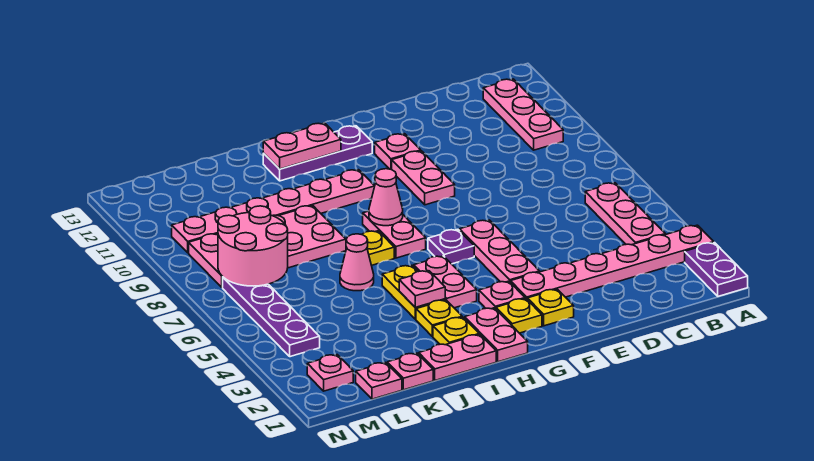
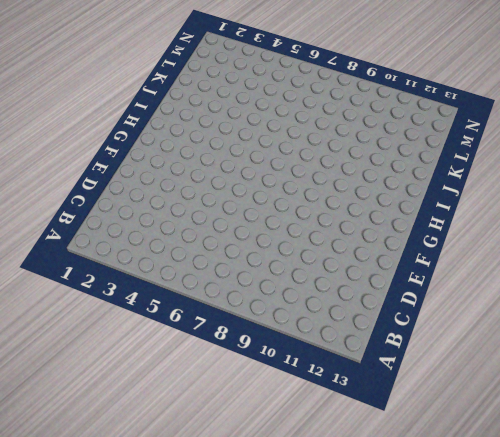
none -> purple 1x2 plate [685,243,748,296]
none -> pink 1x6 plate [510,225,714,299]
none -> pink 1x3 plate [585,183,665,245]
none -> pink 1x3 plate [483,79,563,150]

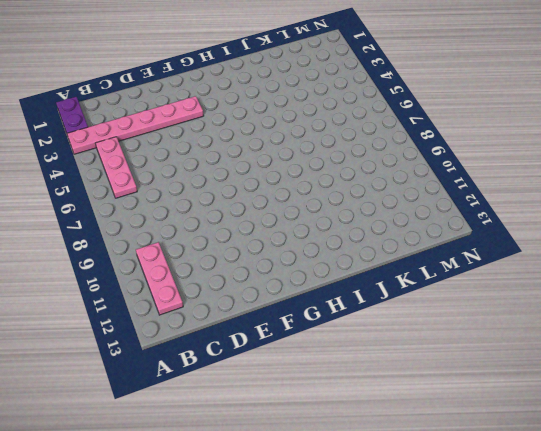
none -> yellow 1x1 plate [527,289,574,326]
none -> pink 1x3 plate [460,220,540,282]
none -> pink 1x2 plate [392,151,455,205]
none -> pink 1x1 plate [375,134,421,170]

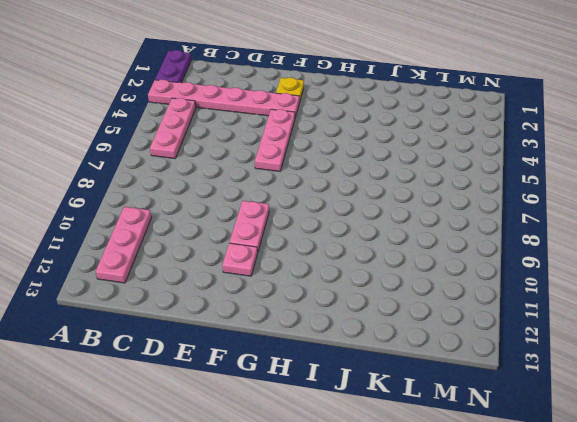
none -> yellow 1x1 plate [496,299,542,333]
none -> pink 1x1 plate [479,281,525,309]
none -> purple 1x1 plate [428,229,474,264]
none -> purple 1x3 plate [263,126,372,181]

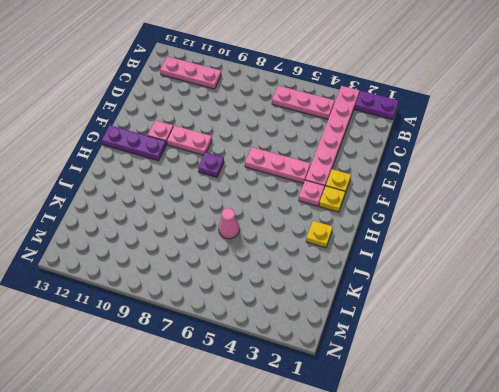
purple 1x1 plate [198,152,224,177] -> purple 1x1 plate moved to [428,229,474,264]
purple 1x3 plate [102,125,166,161] -> purple 1x3 plate turned to [263,126,372,181]
none -> pink 1x2 plate [465,308,528,362]
none -> pink 1x2 plate [414,256,477,308]
none -> pink 1x2 plate [363,211,426,258]
none -> pink 1x6 plate [172,170,375,253]

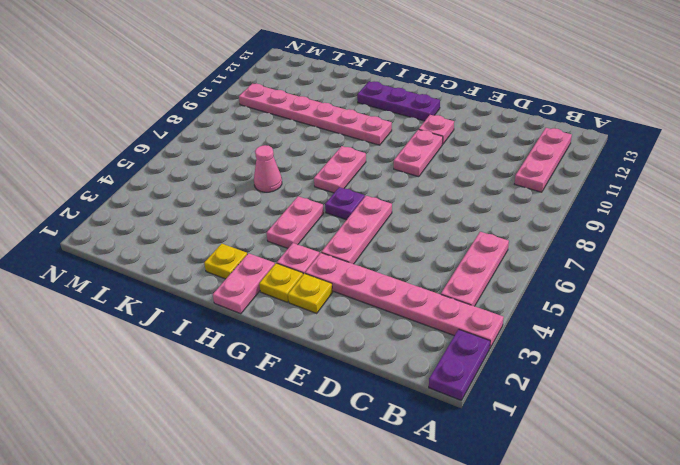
none -> pink 1x2 plate [419,334,496,380]
none -> yellow 1x1 plate [416,300,462,337]
none -> yellow 1x2 plate [382,265,445,319]
none -> yellow 1x1 plate [362,231,394,265]

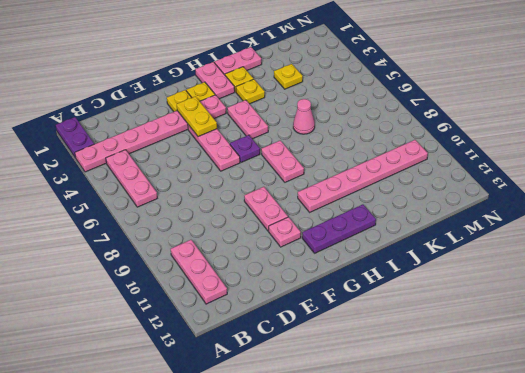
yellow 1x2 plate [177,96,217,137] -> yellow 1x2 plate moved to [382,265,445,319]
yellow 1x1 plate [274,64,303,89] -> yellow 1x1 plate moved to [362,231,394,265]
none -> pink 2x4 plate [189,206,346,287]
none -> pink 1x1 plate [387,353,433,390]
none -> pink 1x1 plate [356,362,402,399]
none -> pink 1x1 plate [307,355,353,391]

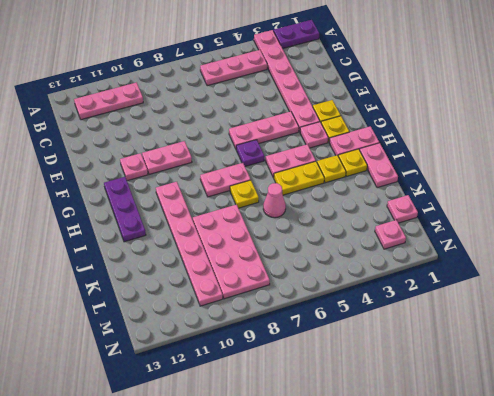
none -> pink 1x1 plate [387,353,433,390]
none -> purple 1x4 plate [223,277,320,357]
none -> pink 1x1 cone [369,169,403,226]
none -> pink 1x2 plate [263,123,341,169]

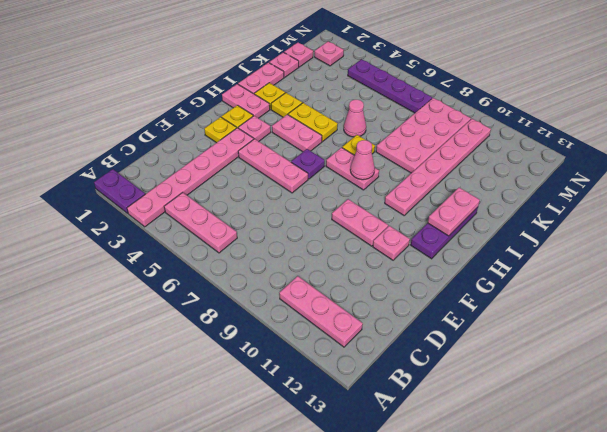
none -> pink 1x1 plate [399,271,445,307]
none -> pink 2x2 round brick [218,206,288,286]

